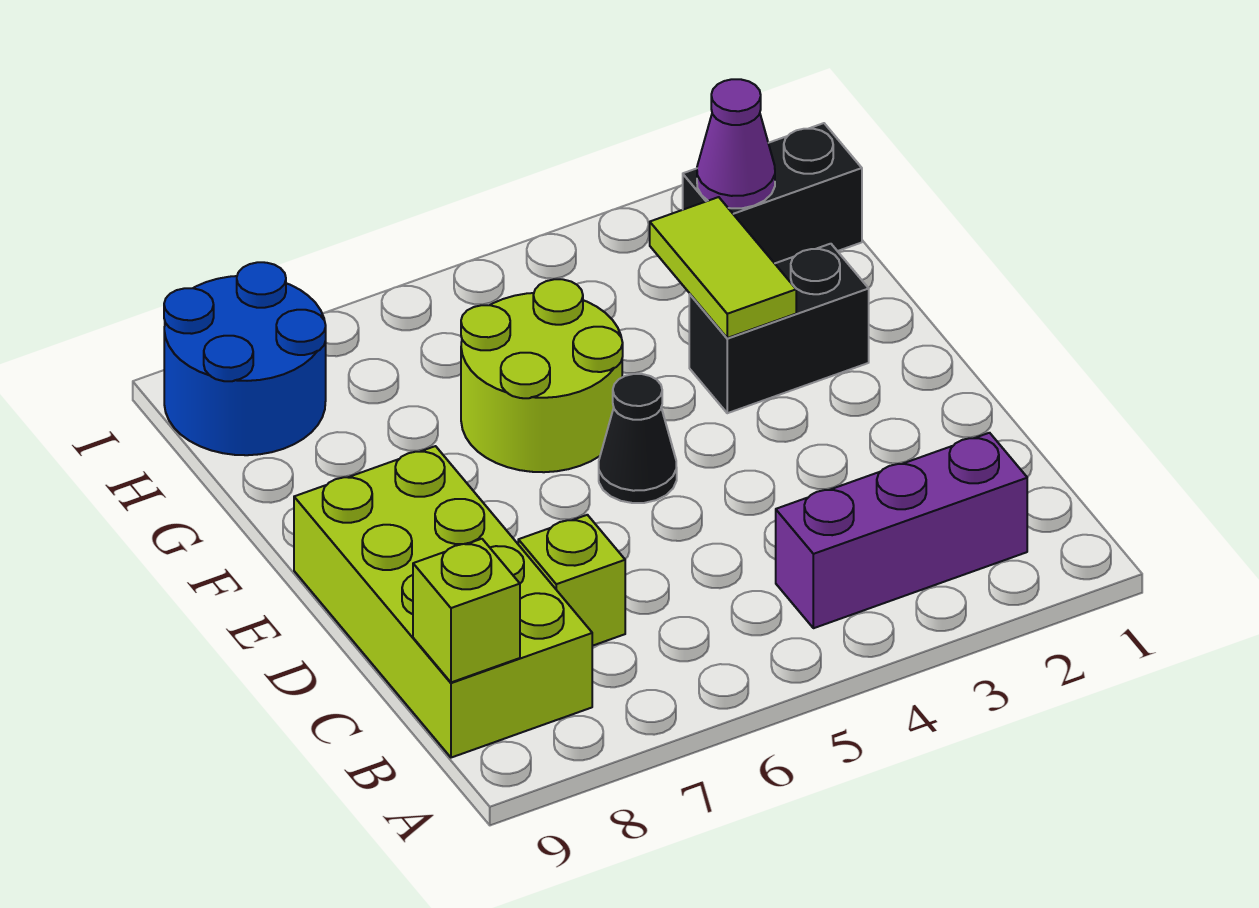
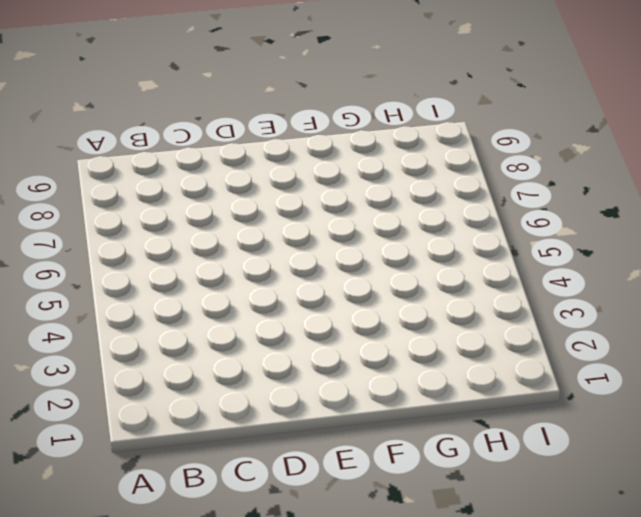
none -> purple 1x3 brick [776,433,1027,628]
none -> lime 2x4 brick [294,446,592,758]

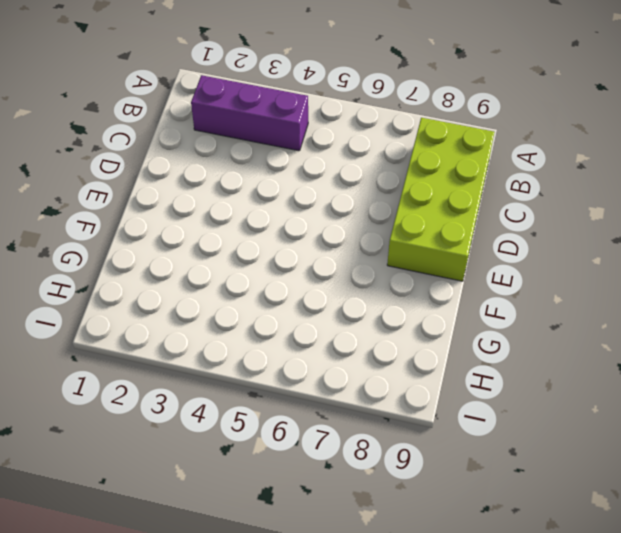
none -> lime 1x1 brick [518,515,625,646]
none -> black 1x1 cone [599,374,677,503]

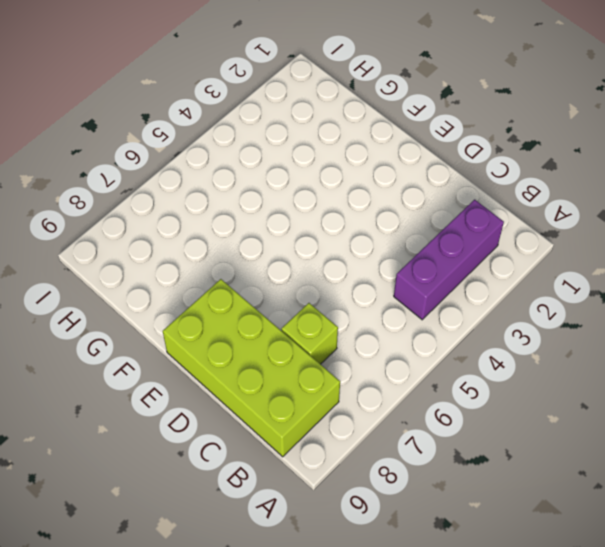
none -> black 1x1 cone [599,374,677,503]
none -> black 1x2 brick [689,244,869,413]

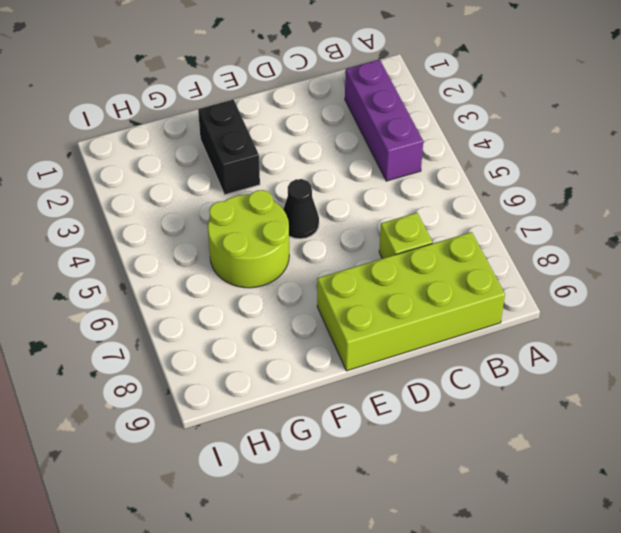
none -> black 1x2 brick [683,123,862,263]
none -> blue 2x2 round brick [164,262,326,455]

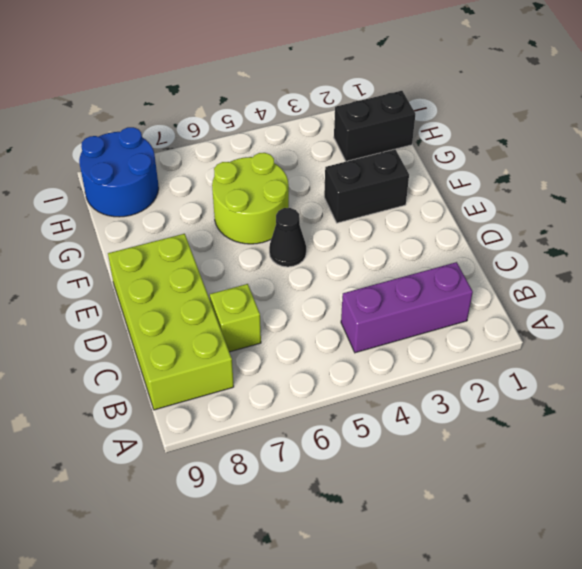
none -> lime 1x1 brick [413,539,520,682]
none -> lime 1x2 tile [650,197,796,338]

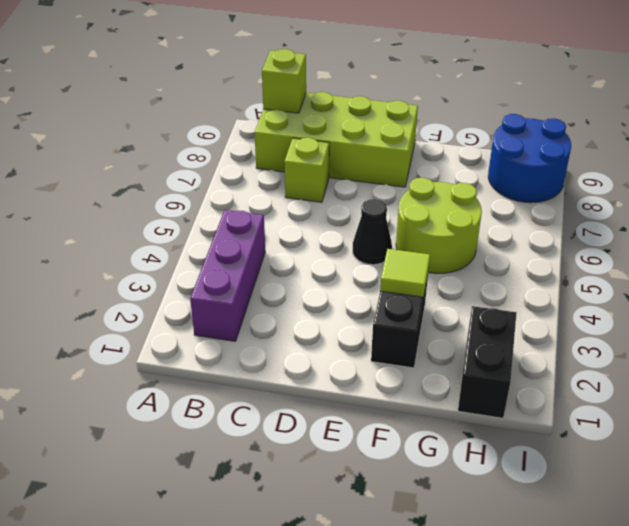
lime 1x1 tile [380,249,430,297] -> lime 1x2 tile [650,197,796,338]
none -> purple 1x1 cone [697,79,775,208]

